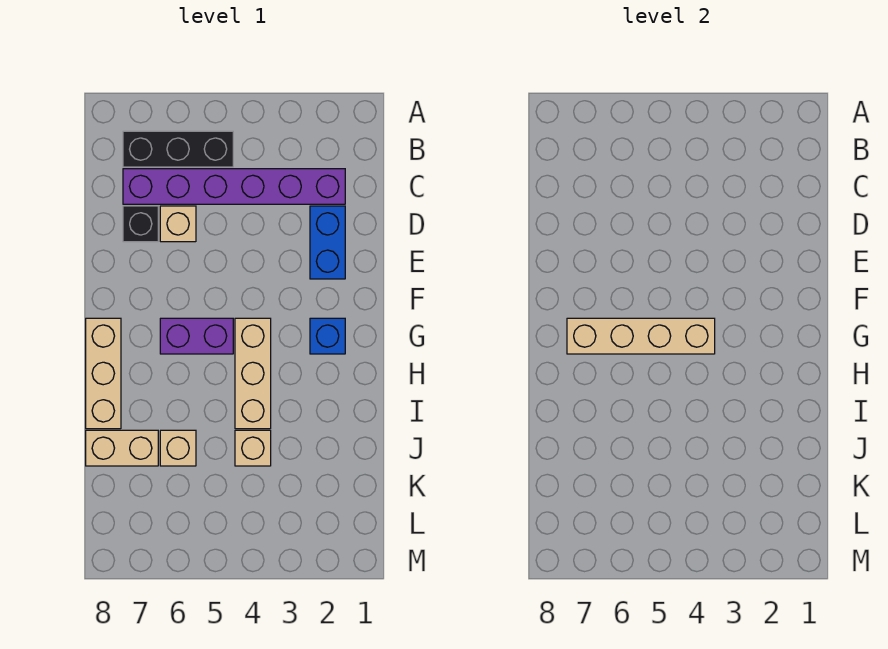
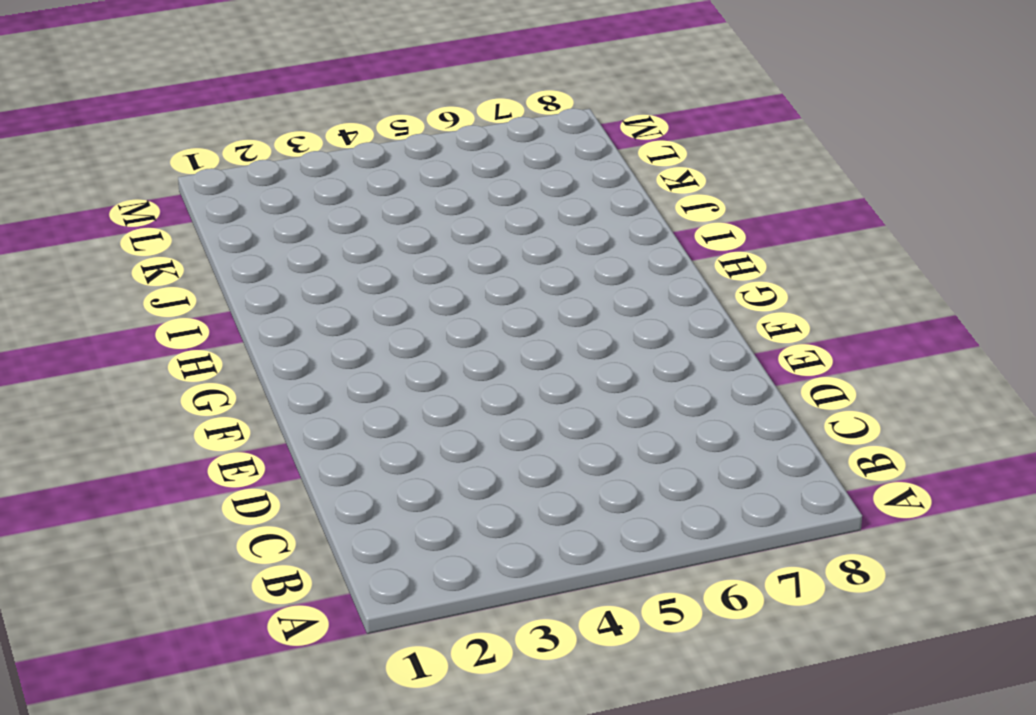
none -> black 1x3 brick [123,131,233,167]
none -> purple 1x6 brick [123,169,345,204]
none -> blue 1x2 brick [310,206,345,279]

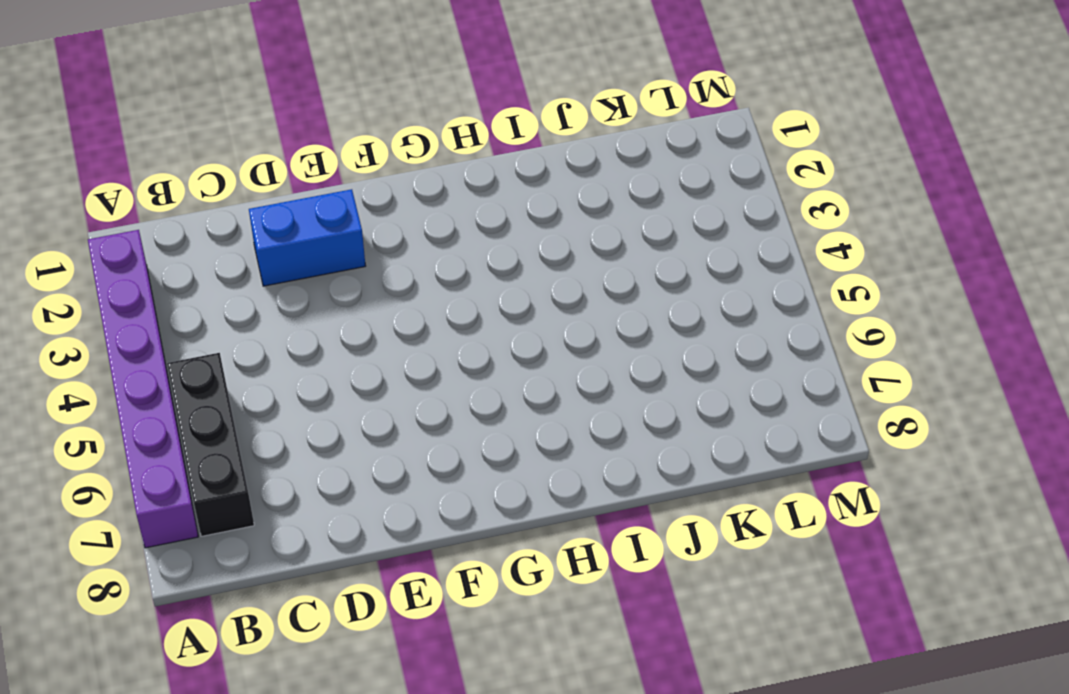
purple 1x6 brick [88,230,198,548] -> purple 1x6 brick moved to [123,169,345,204]
none -> tan 1x1 brick [160,206,196,242]
none -> black 1x1 brick [123,206,158,242]
none -> blue 1x1 brick [310,318,345,354]

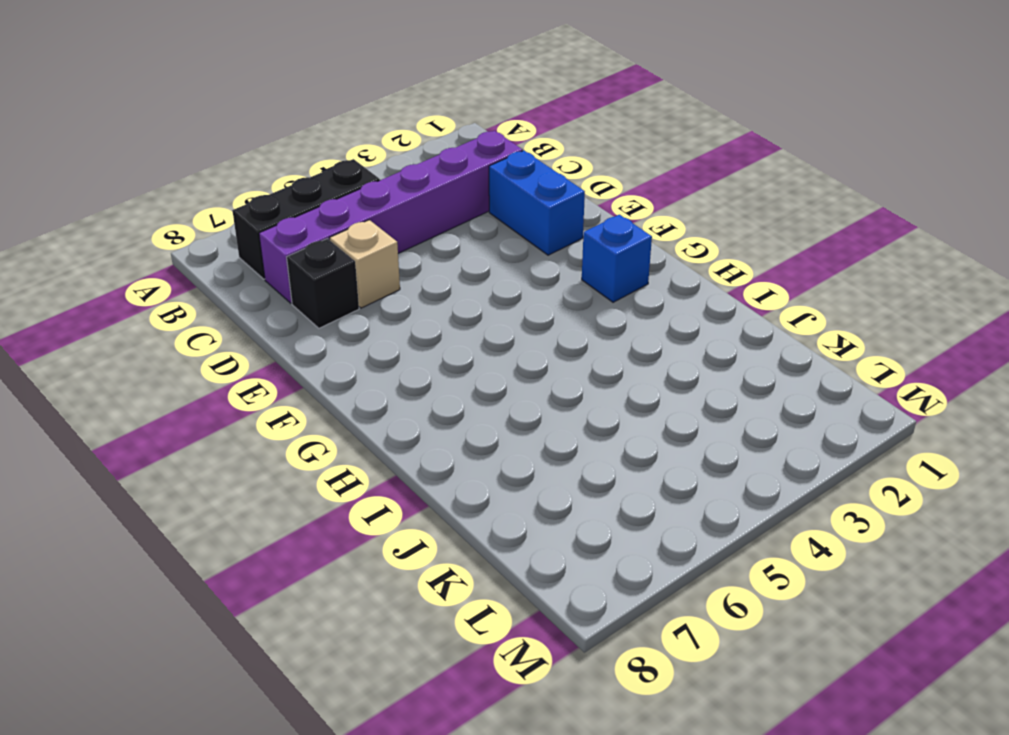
none -> tan 1x3 brick [235,318,271,429]
none -> purple 1x2 brick [160,318,233,354]
none -> tan 1x3 brick [86,318,121,429]

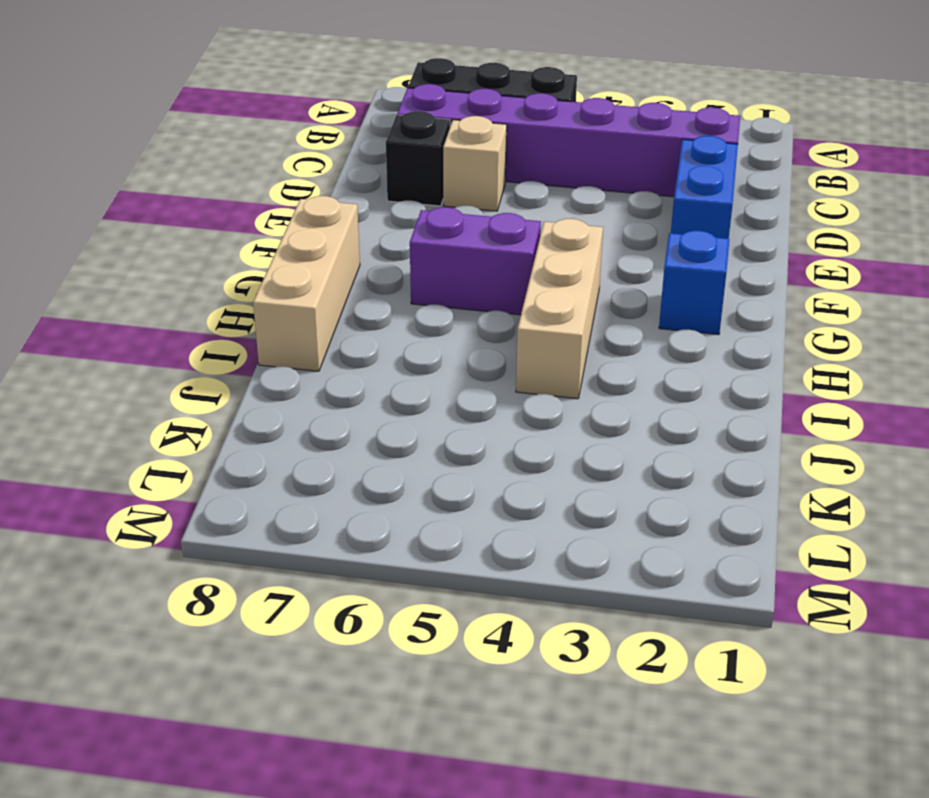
none -> tan 1x1 brick [235,430,271,466]
none -> tan 1x1 brick [160,430,196,466]
none -> tan 1x2 brick [86,430,158,466]

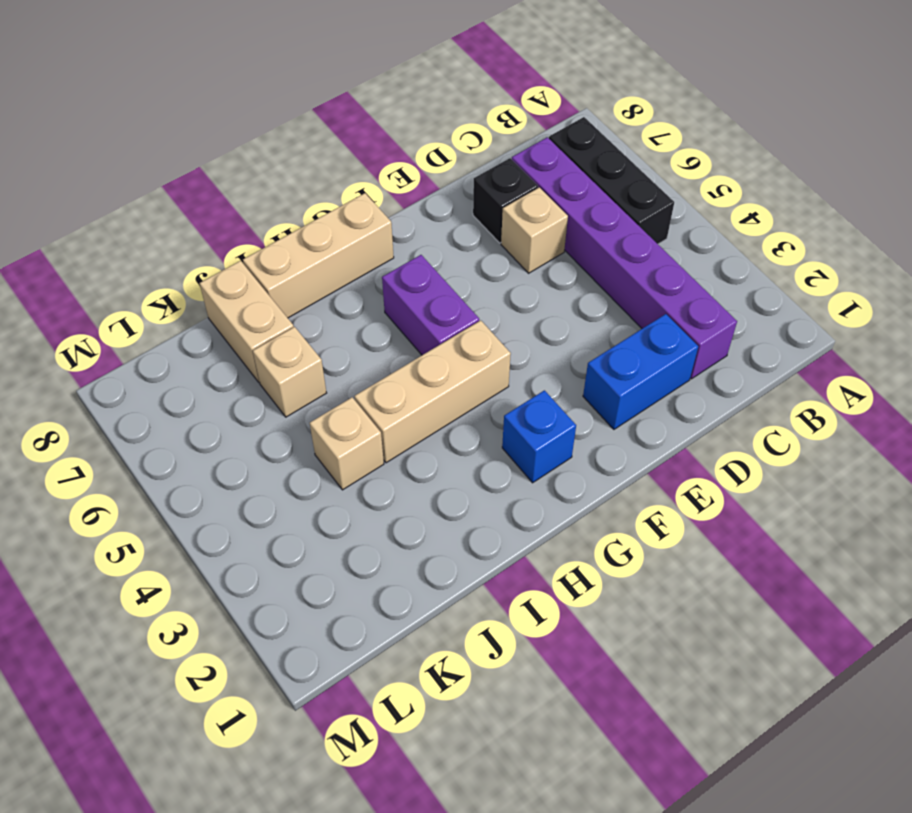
none -> tan 1x4 brick [567,318,715,354]

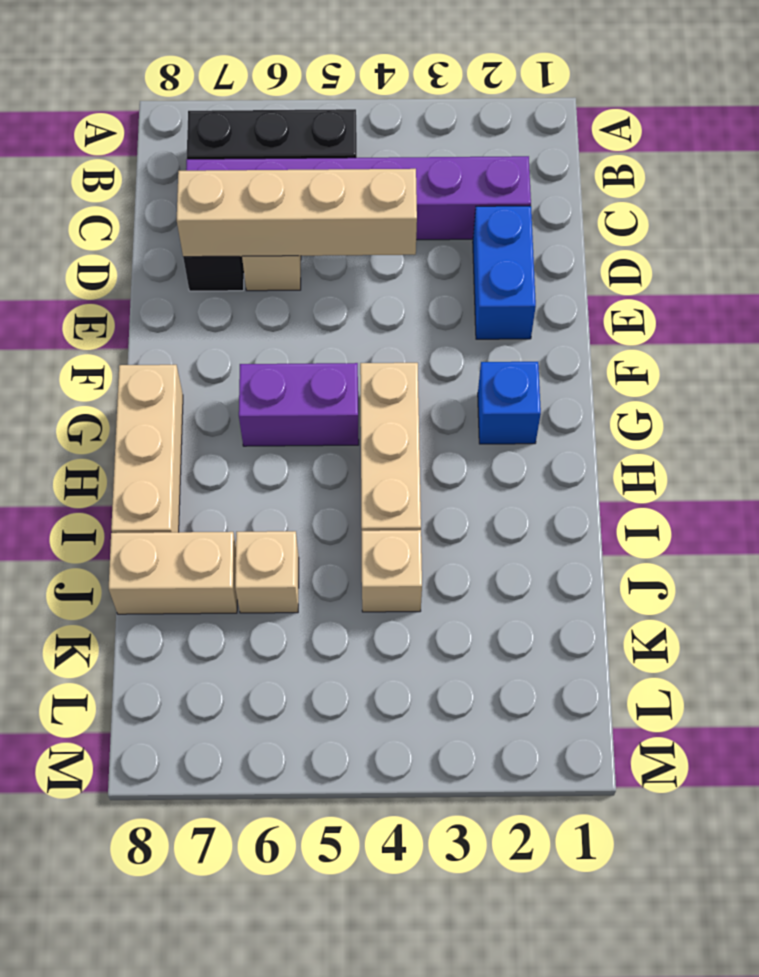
tan 1x4 brick [177,169,417,257] -> tan 1x4 brick moved to [567,318,715,354]

